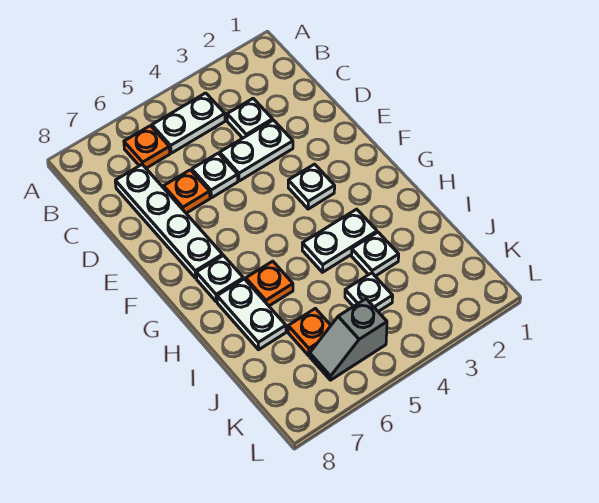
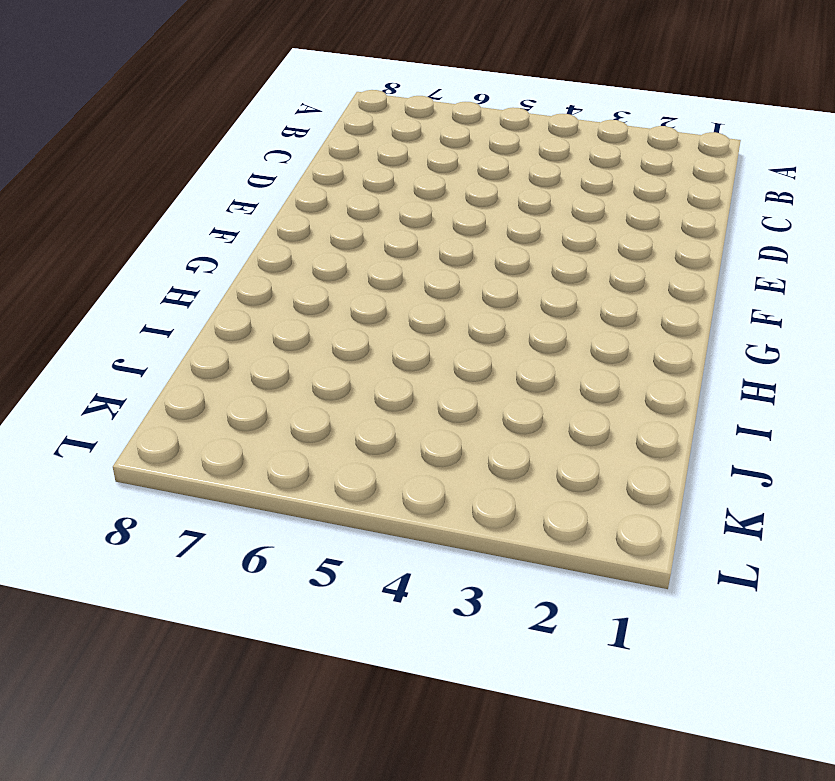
none -> white 1x2 plate [152,93,225,153]
none -> orange 1x1 plate [124,126,170,168]
none -> white 1x1 plate [227,99,273,138]

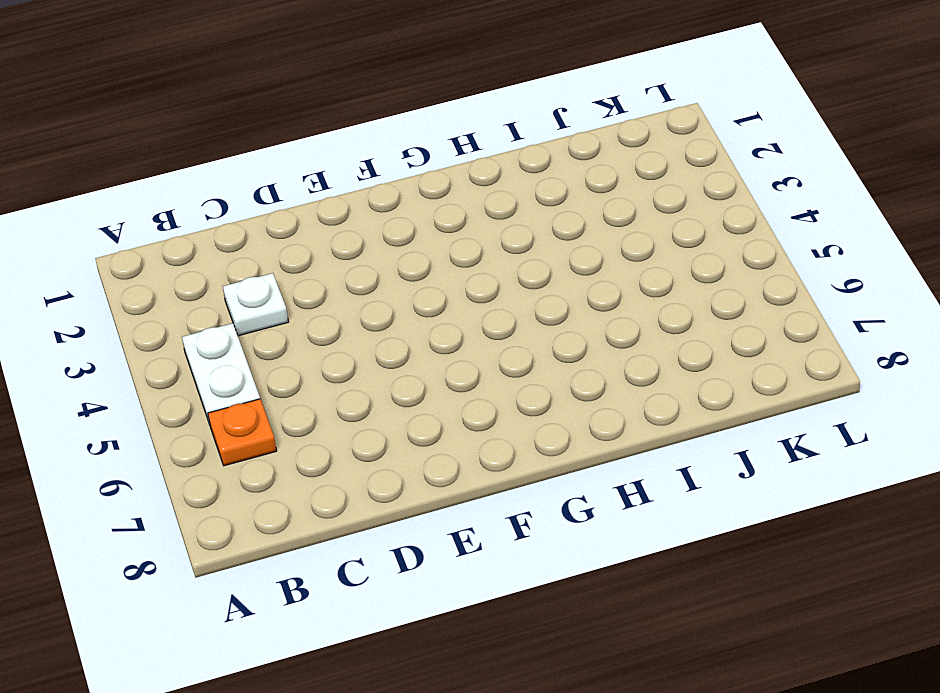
none -> white 1x4 plate [115,164,223,278]
none -> white 1x2 plate [220,120,293,181]
none -> white 1x1 plate [192,153,238,198]

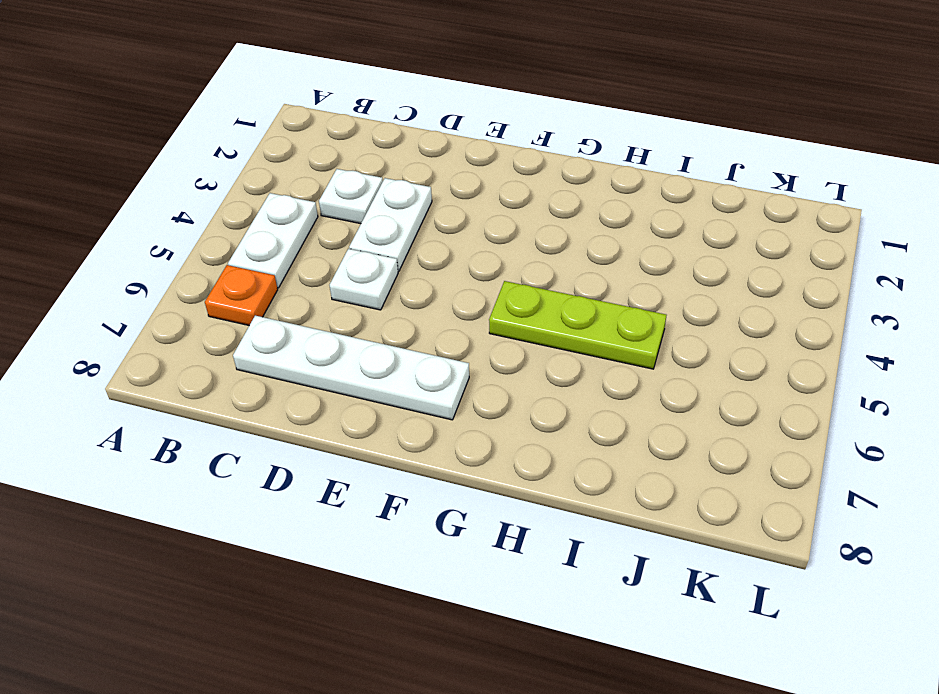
lime 1x3 plate [489,281,666,369] -> none
none -> orange 1x1 plate [164,170,210,213]
none -> white 1x1 plate [288,164,335,209]
none -> white 1x1 plate [196,256,243,302]

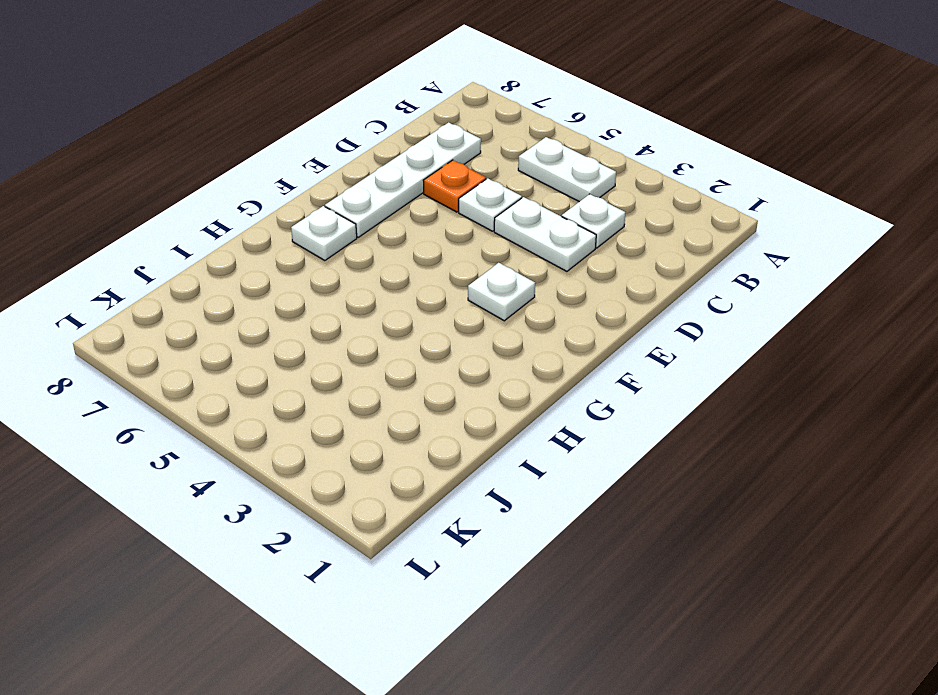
none -> orange 1x1 plate [124,126,170,168]
none -> white 1x2 plate [302,209,377,272]
none -> orange 1x1 plate [246,261,293,306]

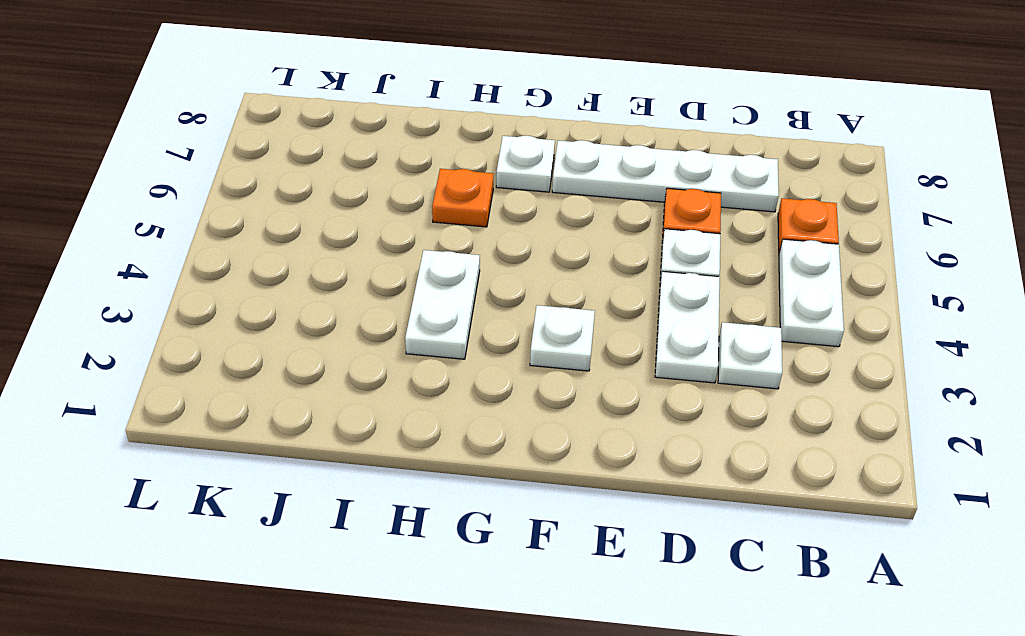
none -> white 1x2 plate [217,279,286,350]
none -> white 1x1 plate [351,232,399,276]
none -> white 1x1 plate [345,273,393,312]

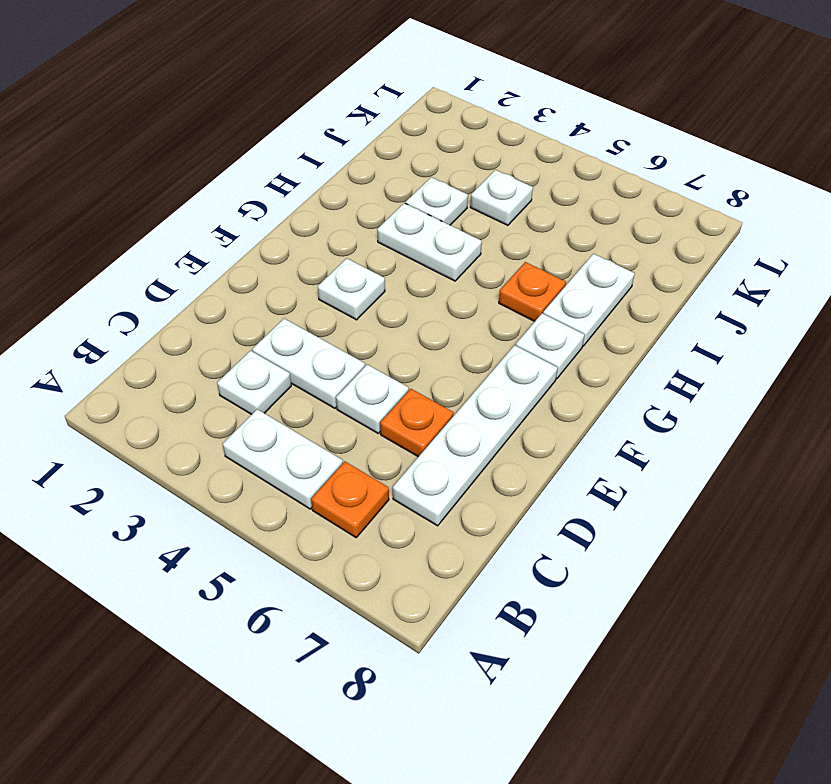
none -> orange 1x1 plate [288,308,331,356]
none -> grey 1x2 slope [310,299,387,380]

